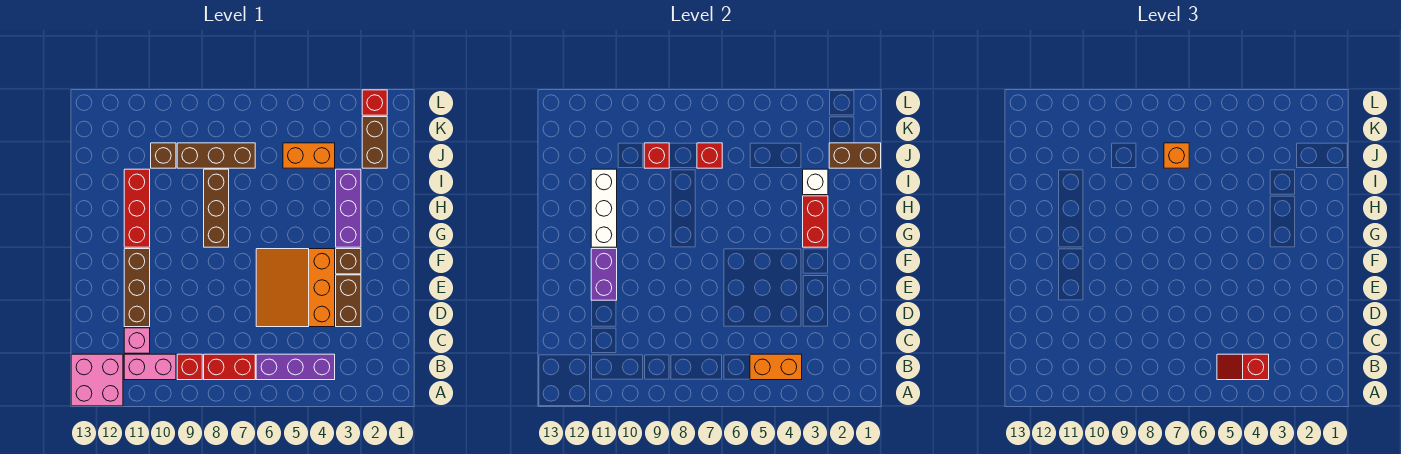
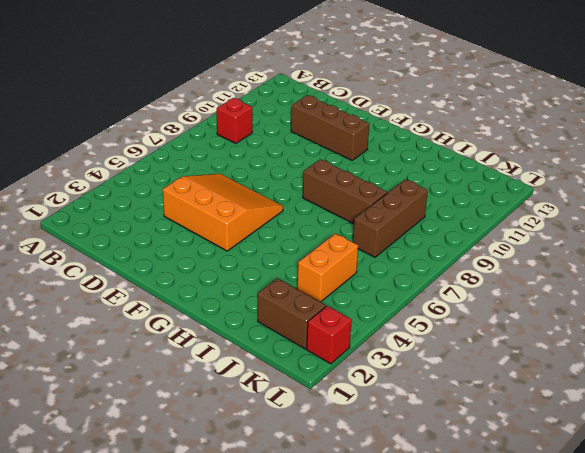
none -> pink 2x2 brick [71,354,123,406]
none -> purple 1x3 brick [256,354,335,380]
none -> red 1x2 brick [204,354,255,380]

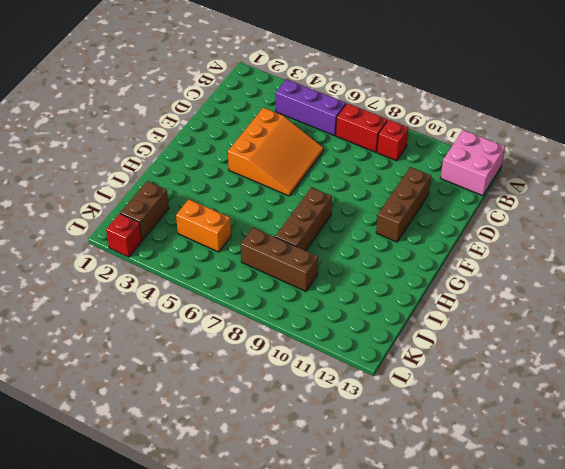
none -> pink 1x2 brick [124,354,176,380]
none -> pink 1x1 brick [124,328,150,353]
none -> brown 1x2 brick [336,275,361,327]

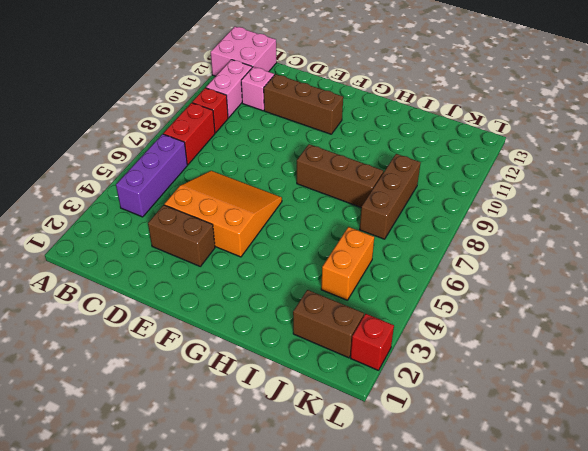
none -> brown 1x1 brick [336,249,361,274]
none -> purple 1x3 brick [336,169,361,247]
none -> red 1x3 brick [124,169,150,247]

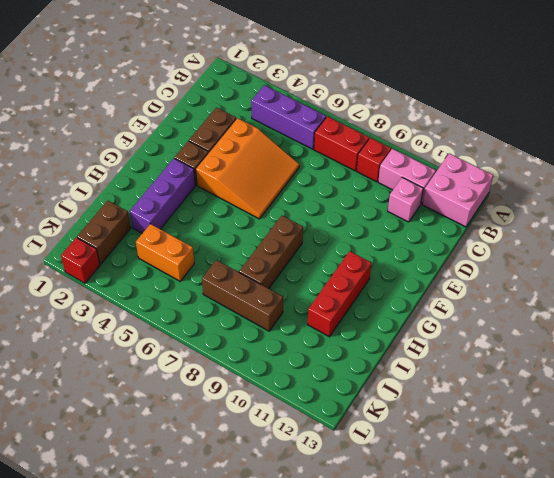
none -> brown 1x3 brick [124,249,150,327]
none -> brown 1x1 brick [151,143,176,168]
none -> orange 1x2 brick [750,354,802,380]

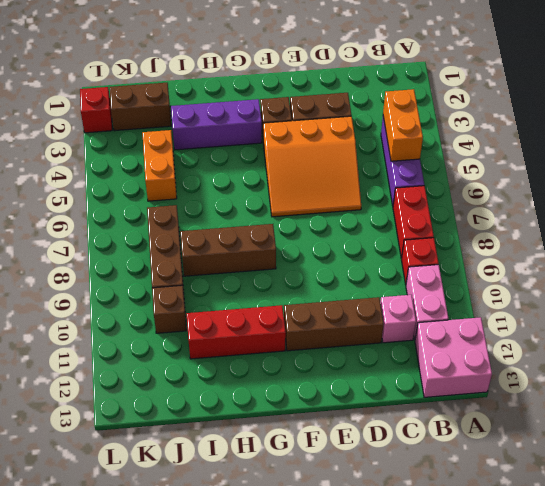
none -> purple 1x2 brick [591,249,617,300]
none -> red 1x2 brick [803,196,828,247]
none -> white 1x3 brick [591,169,617,247]

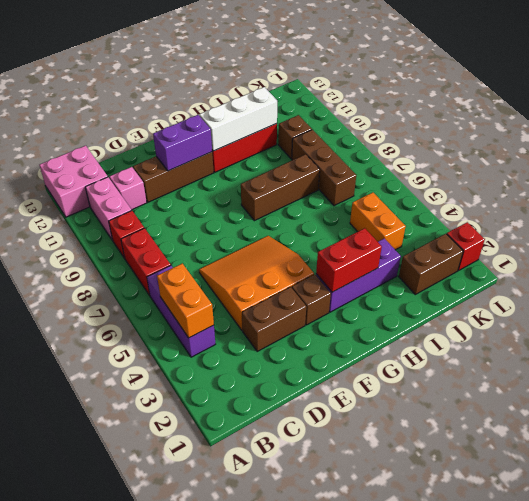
none -> white 1x1 brick [803,169,828,195]
none -> brown 1x2 brick [829,143,881,168]
none -> red 1x1 brick [697,143,722,168]

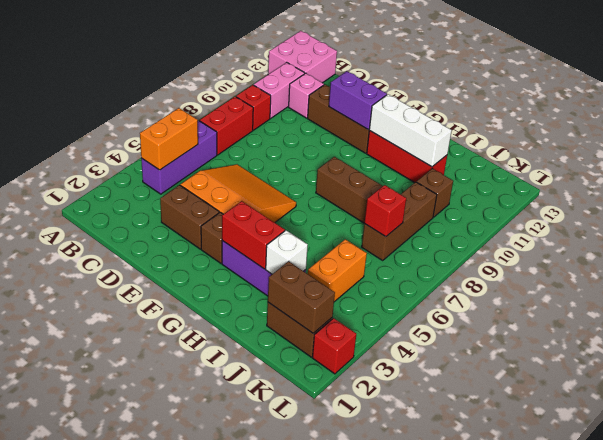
brown 1x2 brick [268,261,335,333] -> brown 1x2 brick turned to [829,143,881,168]
none -> red 1x1 brick [644,143,669,168]
none -> red 1x2 slope [1217,354,1269,380]
none -> orange 1x1 brick [1164,143,1189,168]

